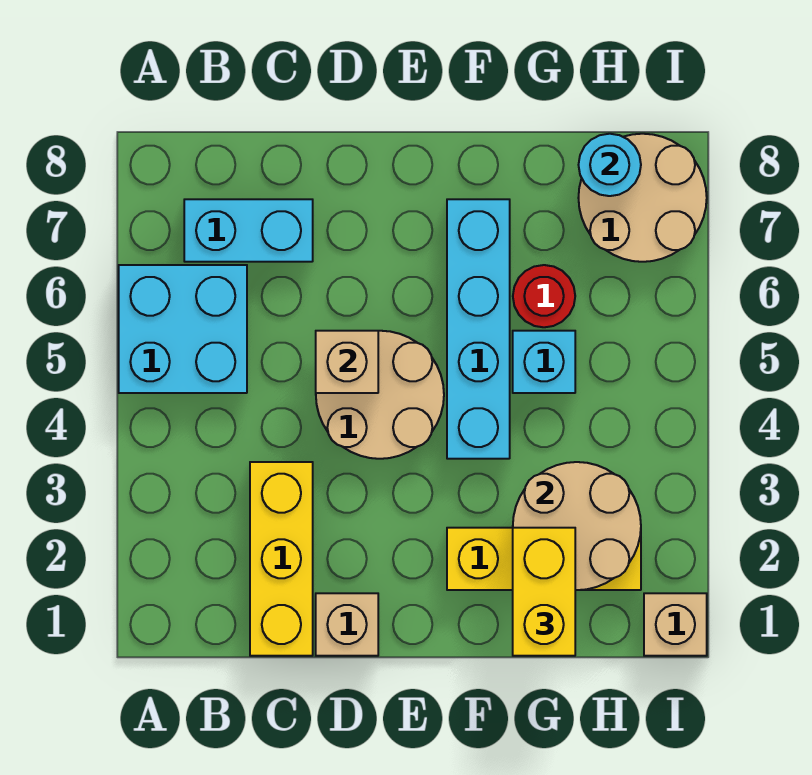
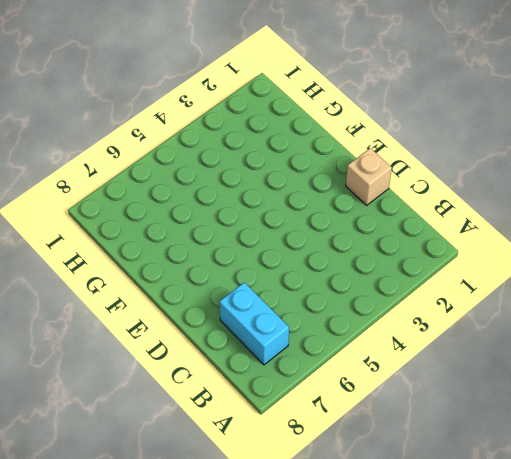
none -> cyan 2x2 brick [119,265,247,393]
none -> yellow 1x3 brick [250,462,313,656]
none -> tan 2x2 round brick [316,331,444,459]

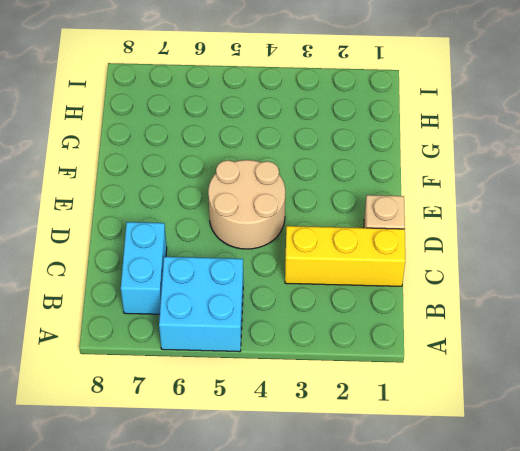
none -> yellow 1x3 brick [447,528,641,590]
none -> cyan 1x4 brick [447,199,510,459]
none -> cyan 1x1 brick [513,331,575,393]

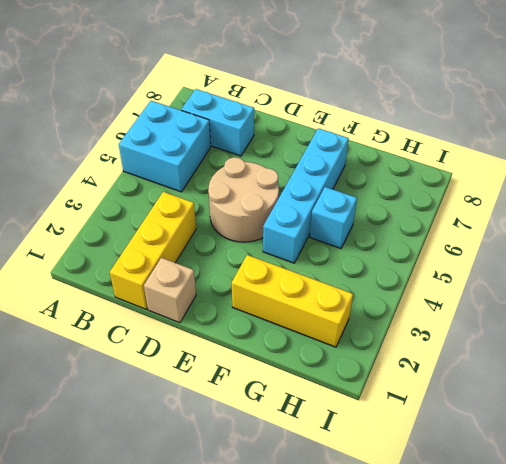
none -> red 1x1 round brick [513,265,575,327]
none -> tan 2x2 round brick [578,134,707,262]
none -> tan 1x1 brick [644,593,707,656]

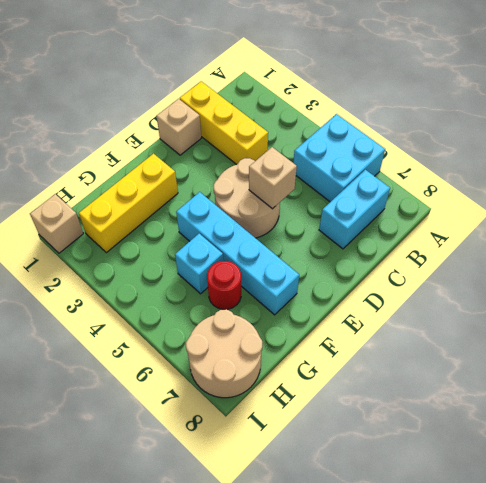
none -> tan 2x2 round brick [513,462,641,590]
none -> cyan 1x1 round brick [579,134,641,196]
none -> yellow 1x2 brick [513,528,575,656]

